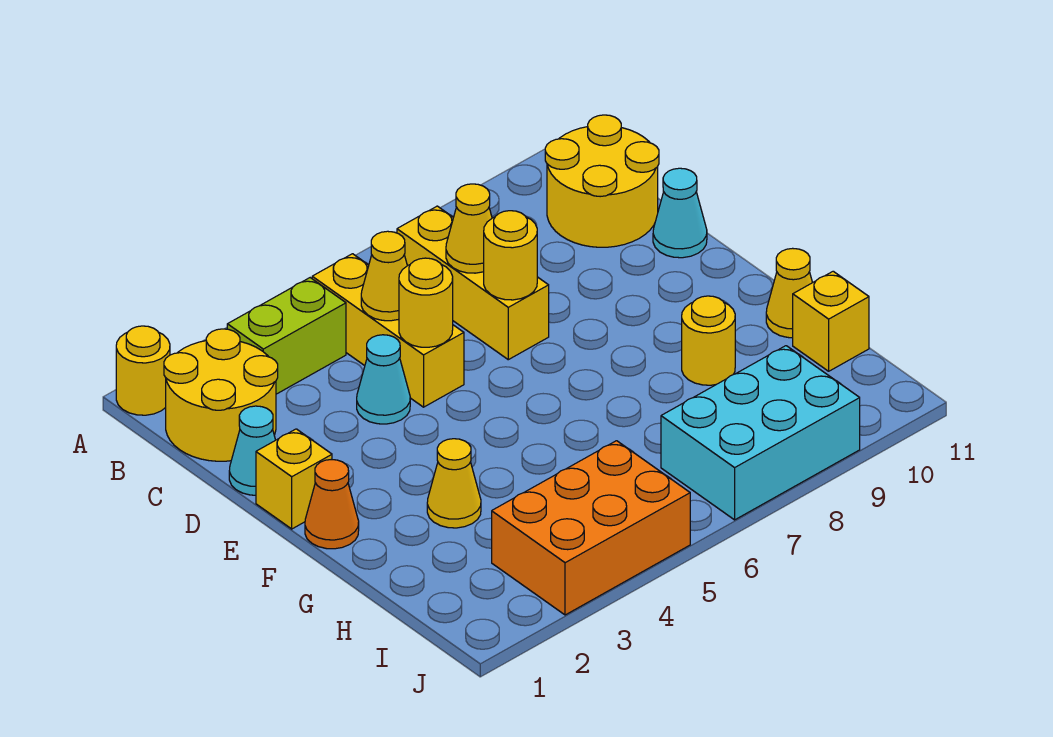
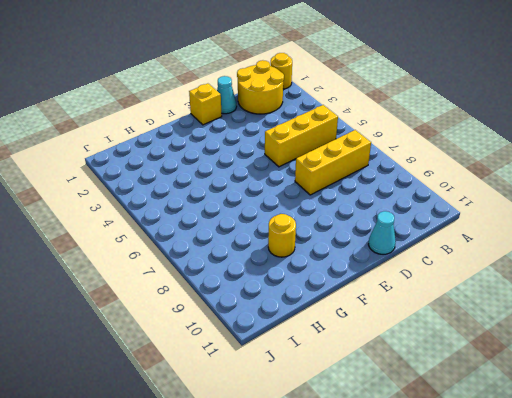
none -> lime 1x2 brick [227,278,346,394]
none -> yellow 2x2 round brick [545,115,659,247]
none -> cyan 1x1 cone [357,335,410,424]

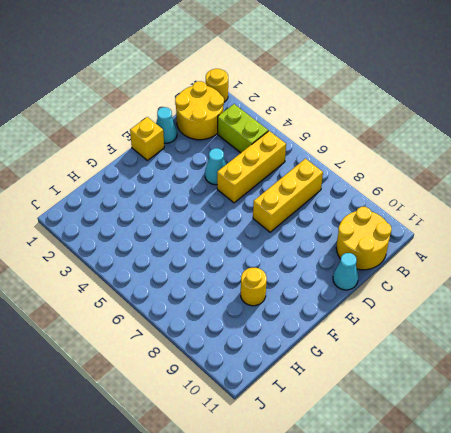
none -> orange 1x1 cone [305,460,359,549]
none -> yellow 1x1 cone [427,439,481,528]
none -> yellow 1x1 cone [766,248,812,338]

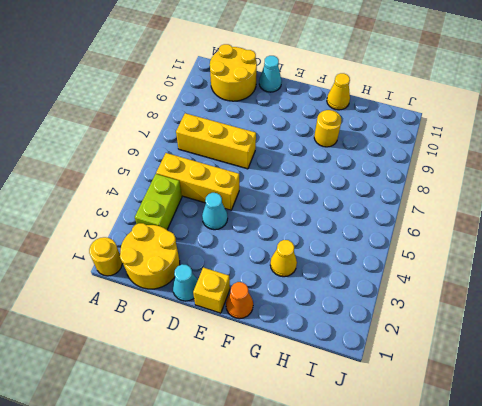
none -> yellow 1x1 brick [793,271,869,371]
none -> orange 2x3 brick [492,441,690,615]
none -> cyan 2x3 brick [661,346,860,520]

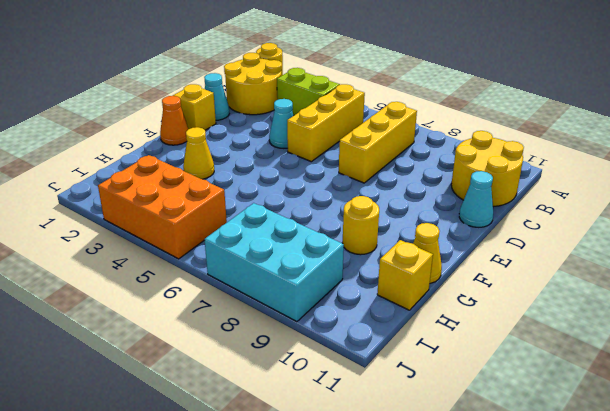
none -> yellow 1x1 cone [361,231,407,321]
none -> yellow 1x1 cone [446,184,492,273]
none -> yellow 1x1 round brick [399,258,453,347]

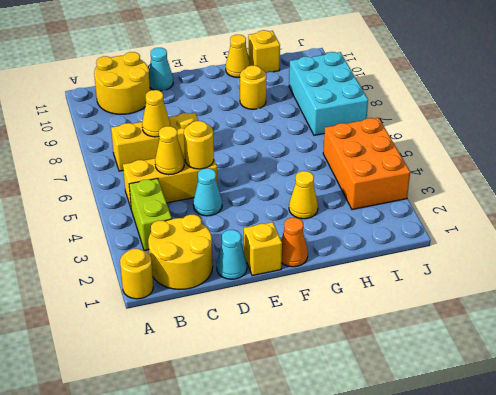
none -> yellow 1x1 round brick [484,211,537,300]

